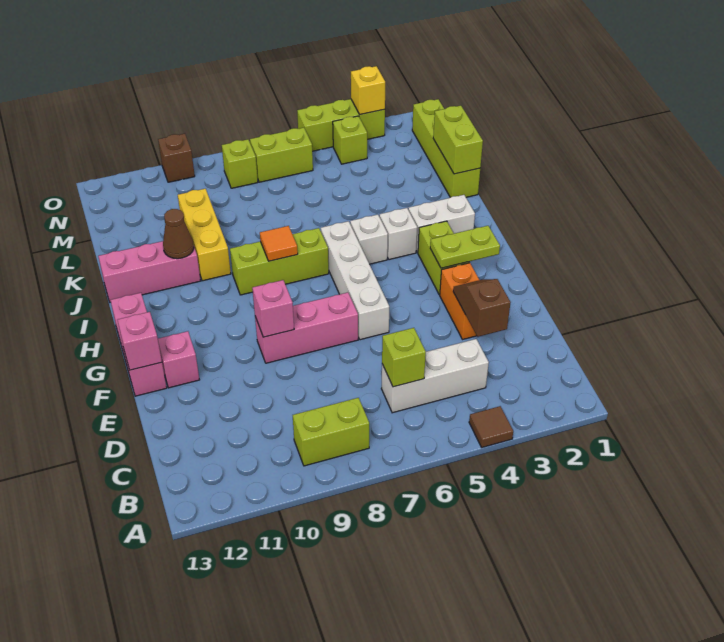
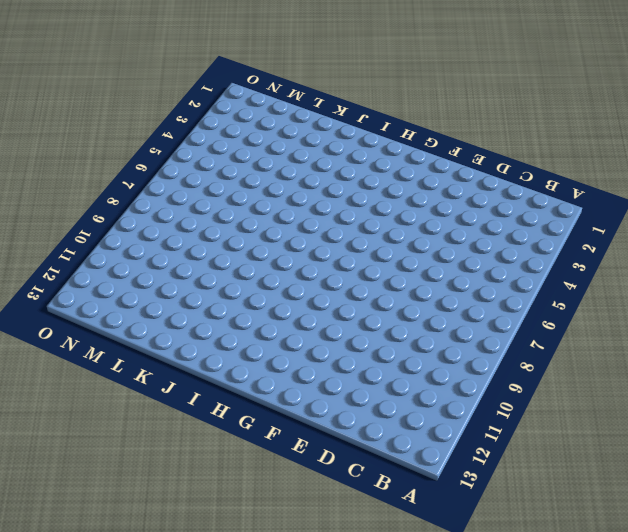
none -> brown 1x1 tile [469,406,513,447]
none -> lime 1x2 brick [293,398,369,466]
none -> white 1x3 brick [381,339,489,413]
none -> orange 1x2 brick [440,263,479,340]

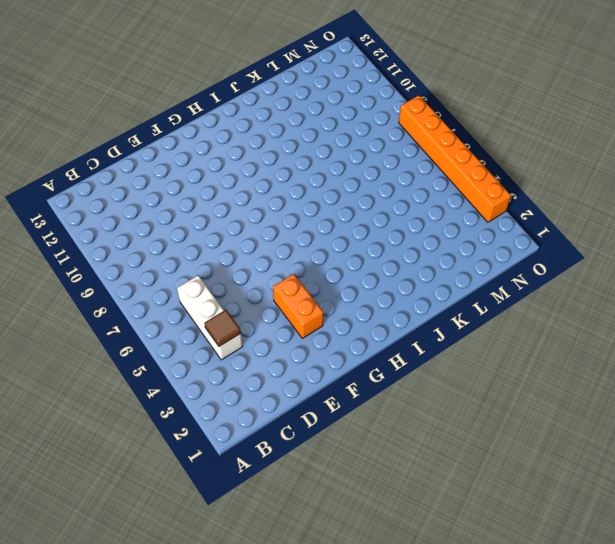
brown 1x1 tile [204,310,241,346] -> brown 1x1 tile moved to [469,406,513,447]
orange 1x2 brick [273,274,323,338] -> orange 1x2 brick turned to [440,263,479,340]
orange 1x6 brick [399,95,511,222] -> lime 1x3 brick [297,99,385,151]
none -> lime 1x2 brick [293,398,369,466]
none -> white 1x4 brick [321,221,389,340]
none -> pink 1x3 brick [255,292,358,363]
none -> pink 1x1 brick [158,331,199,388]

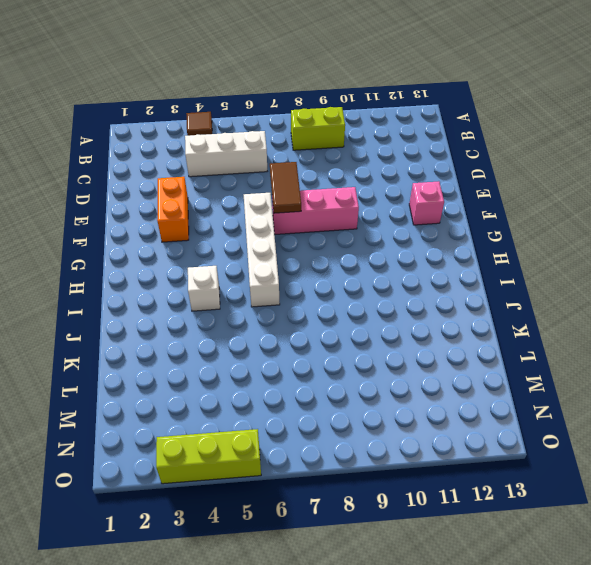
brown 1x2 tile [270,162,301,213] -> none
none -> pink 1x3 brick [110,293,167,396]
none -> lime 1x2 brick [418,221,469,295]
none -> white 1x2 brick [408,195,475,253]
none -> white 1x1 brick [350,215,388,264]

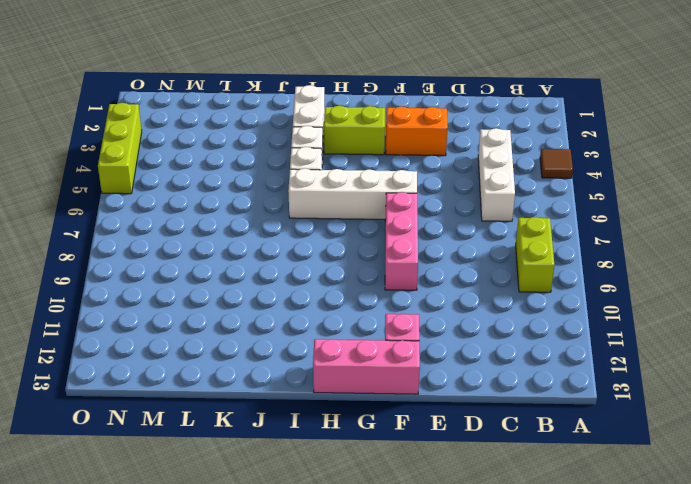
none -> lime 1x3 brick [230,228,329,295]
none -> yellow 1x3 brick [178,189,231,281]
none -> pink 1x3 brick [98,241,201,302]
none -> lime 1x4 brick [412,99,480,197]

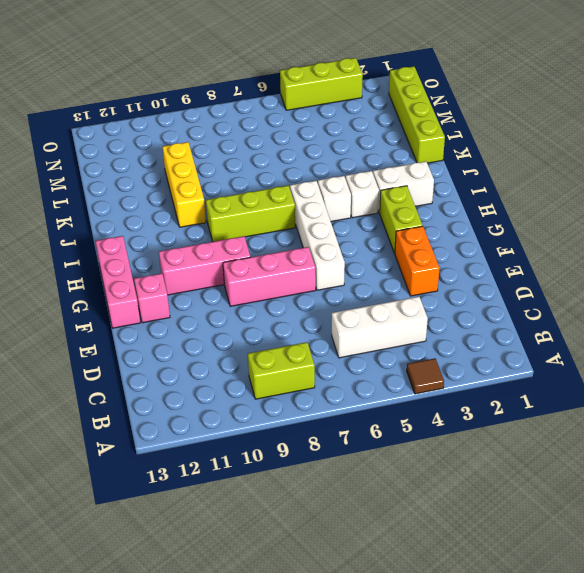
pink 1x3 brick [159,236,250,295] -> pink 1x3 brick moved to [98,241,201,302]
none -> lime 1x1 brick [333,116,367,164]
none -> lime 1x2 brick [250,128,313,182]
none -> lime 1x1 brick [222,139,258,188]
none -> brown 1x1 brick [158,134,195,182]

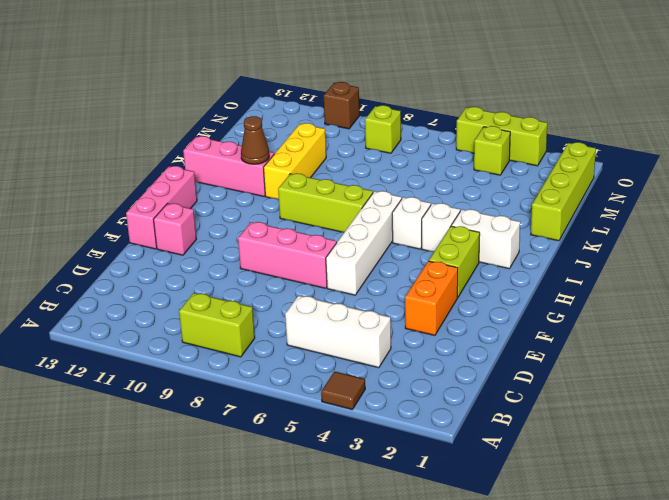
none -> lime 1x2 brick [250,128,313,182]
none -> lime 1x1 brick [382,328,426,387]
none -> brown 1x2 slope [453,279,511,337]
none -> pink 1x1 brick [252,280,294,337]

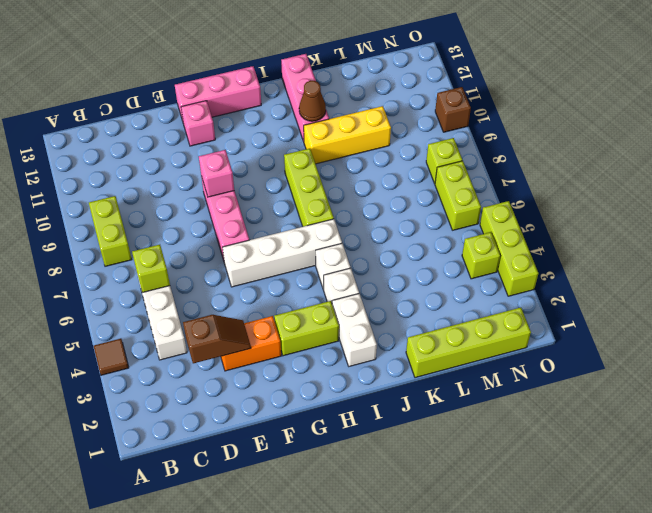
none -> pink 1x1 brick [117,312,162,370]
none -> lime 1x2 plate [430,226,500,268]
none -> orange 1x1 tile [260,226,298,261]
none -> lime 1x2 brick [433,106,483,174]

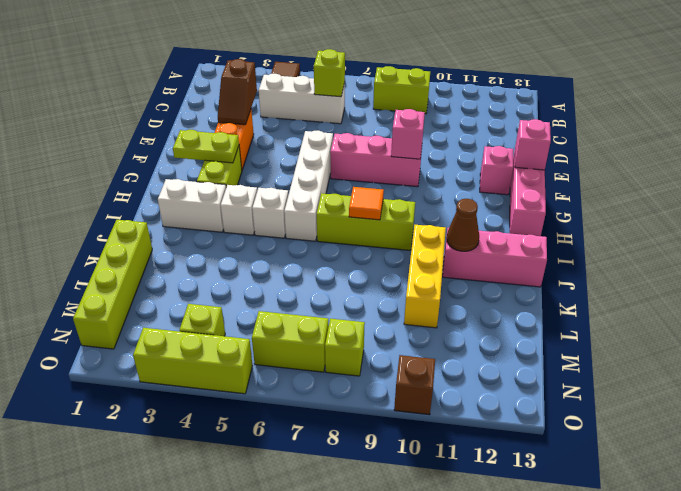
none -> lime 1x2 brick [433,106,483,174]
none -> yellow 1x1 brick [351,66,385,115]

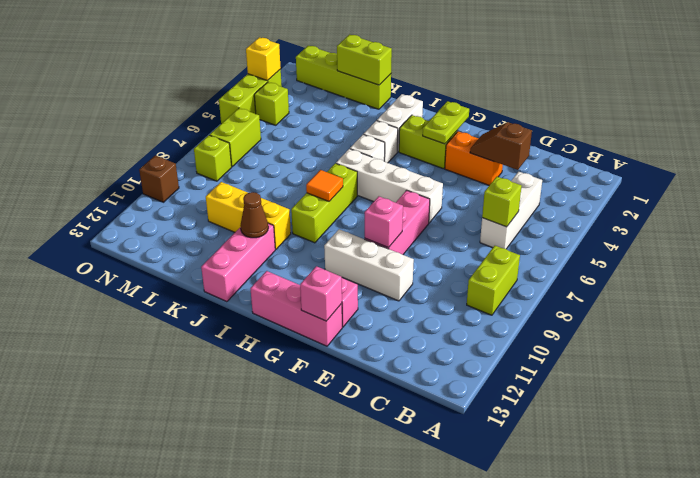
white 1x3 brick [324,229,414,301] -> none
none -> brown 1x1 tile [469,406,513,447]

